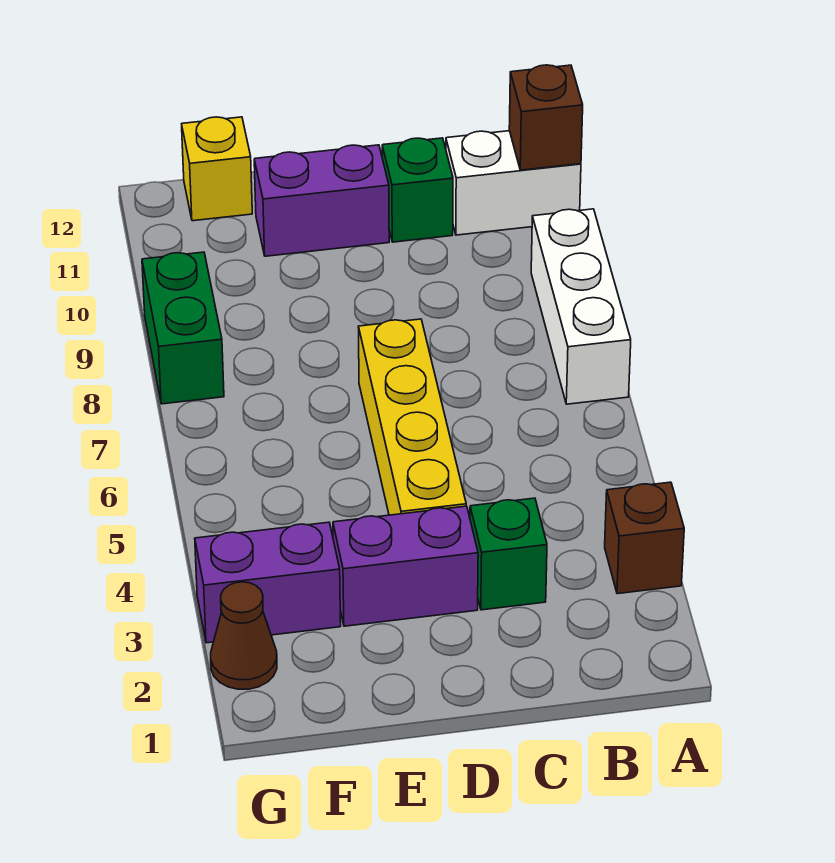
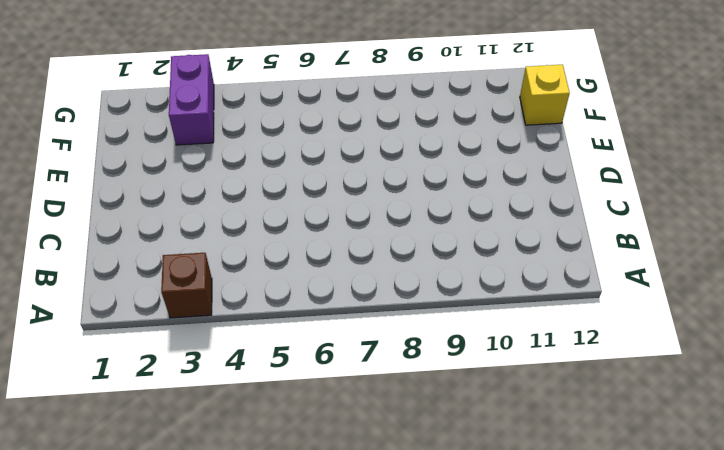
none -> white 1x3 brick [531,209,631,404]
none -> white 1x2 brick [446,131,581,235]
none -> green 1x1 brick [470,498,547,610]

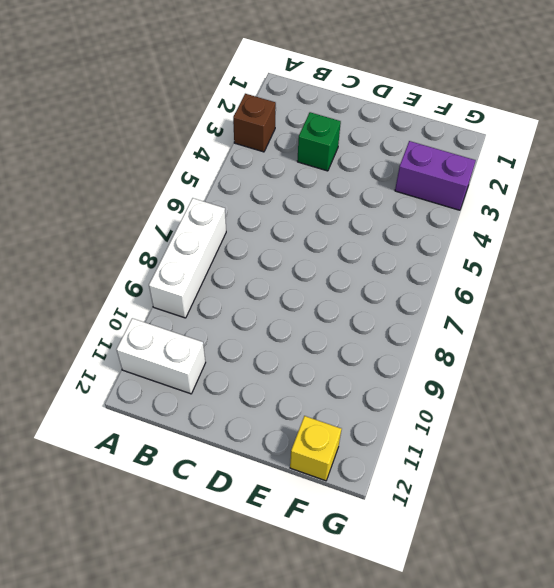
none -> green 1x1 brick [382,138,453,242]
none -> purple 1x2 brick [333,506,478,626]
none -> yellow 1x4 brick [358,319,466,515]

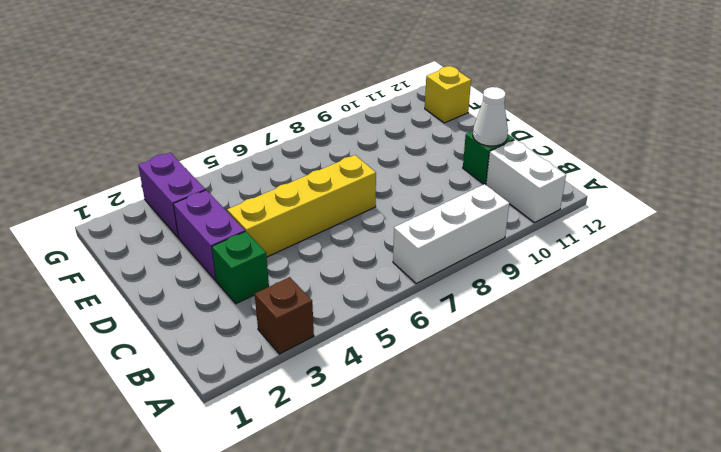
white 1x1 cone [473,87,508,146] -> none
none -> purple 1x2 brick [254,145,389,256]
none -> brown 1x1 cone [211,582,277,689]
none -> green 1x2 brick [142,252,224,404]

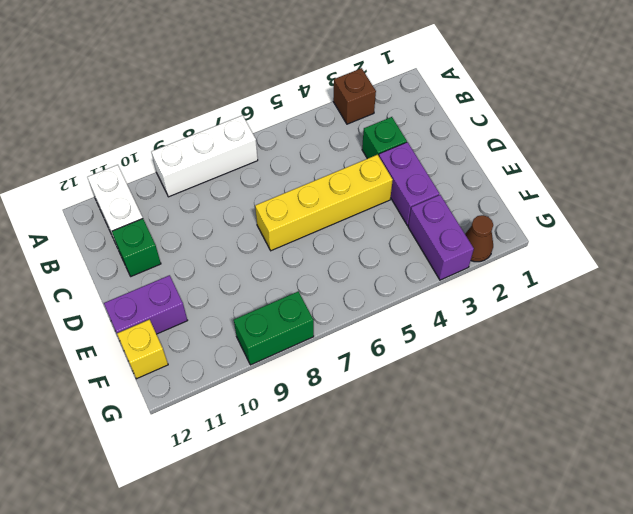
purple 1x2 brick [104,275,188,334] -> purple 1x2 brick turned to [254,145,389,256]
none -> brown 1x1 brick [509,65,583,170]

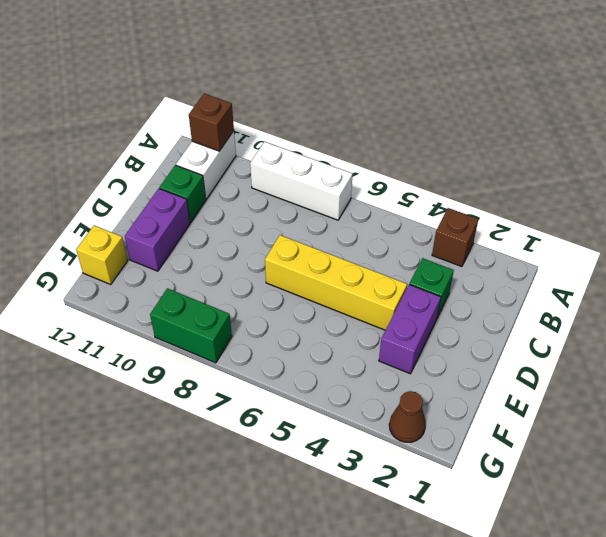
none -> purple 1x2 brick [195,522,341,643]

